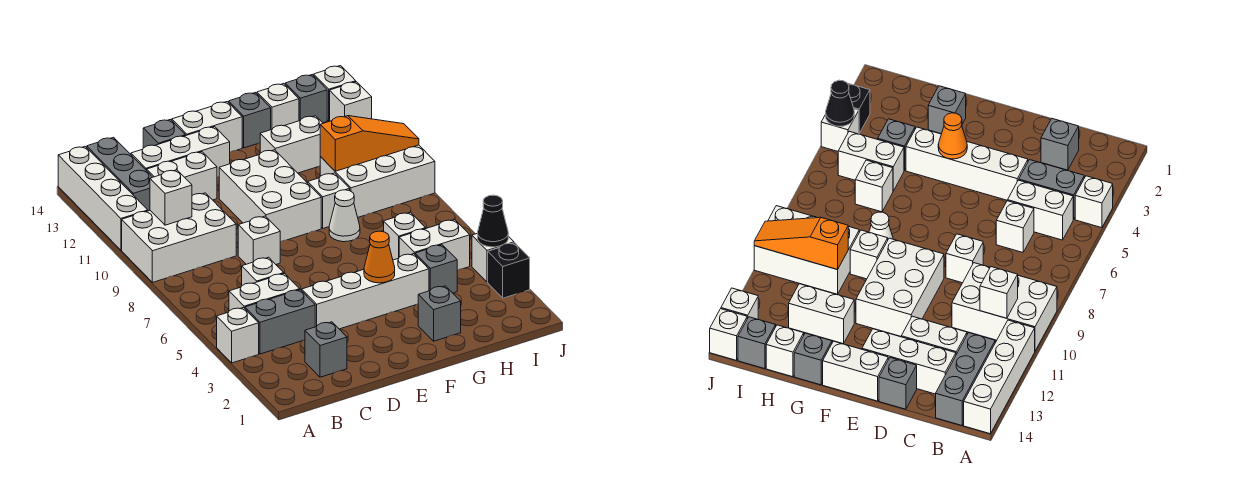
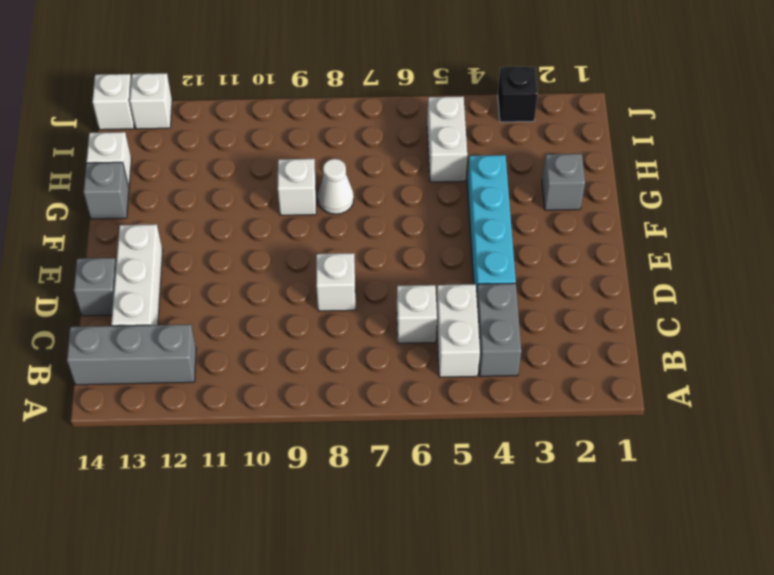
cyan 1x4 brick [467,155,516,296] -> white 1x4 brick [302,254,429,329]
none -> white 1x1 brick [217,308,259,363]
none -> white 2x3 brick [122,193,236,282]
none -> white 1x4 brick [58,147,148,250]
none -> grey 1x1 brick [305,322,347,377]

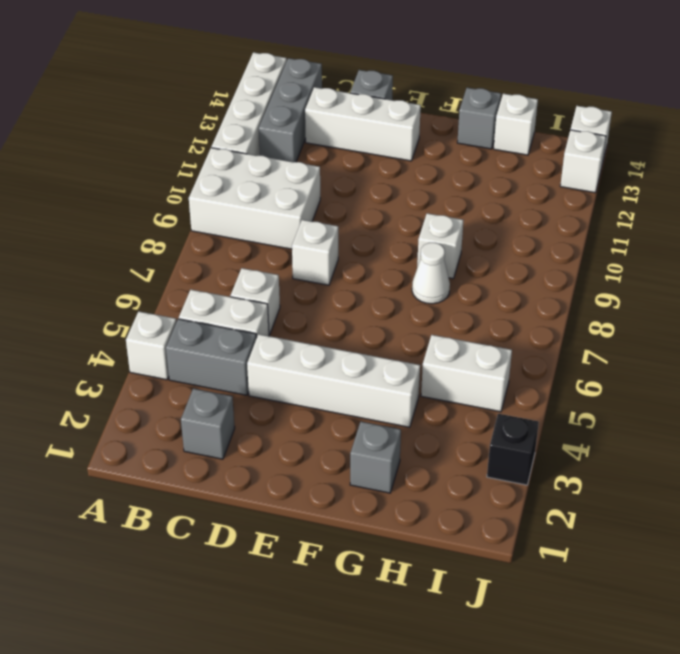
none -> white 1x2 brick [147,152,217,200]
none -> white 2x3 brick [219,150,321,242]
none -> white 1x2 brick [172,102,242,152]
none -> white 1x2 brick [260,116,323,173]

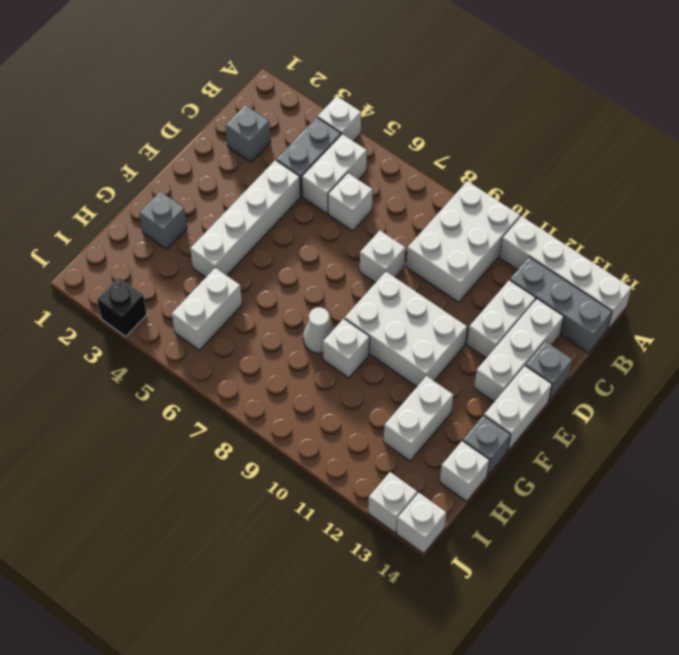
none -> grey 1x1 brick [415,245,457,293]
none -> white 1x1 brick [384,212,426,260]
none -> white 2x3 brick [320,145,435,217]
none -> grey 1x1 brick [285,75,327,123]

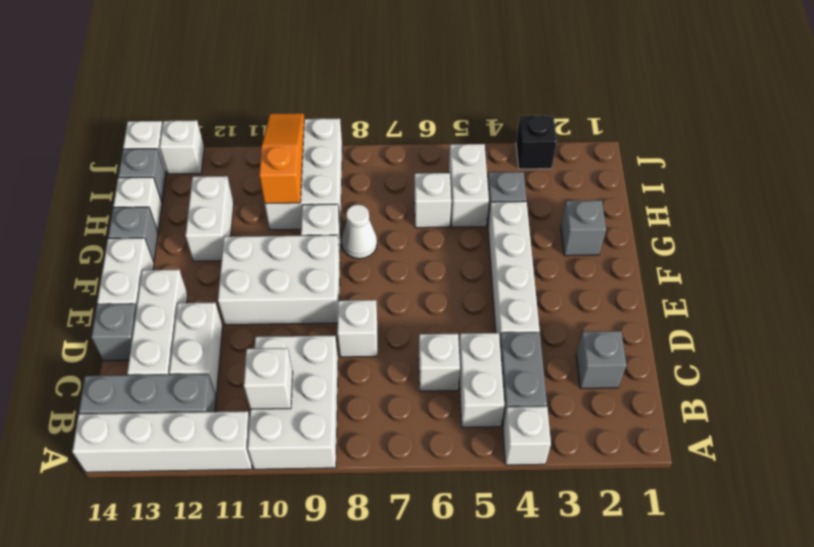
none -> white 1x1 brick [472,233,514,282]
none -> orange 1x1 cone [364,231,395,283]
none -> black 1x1 cone [478,195,508,247]

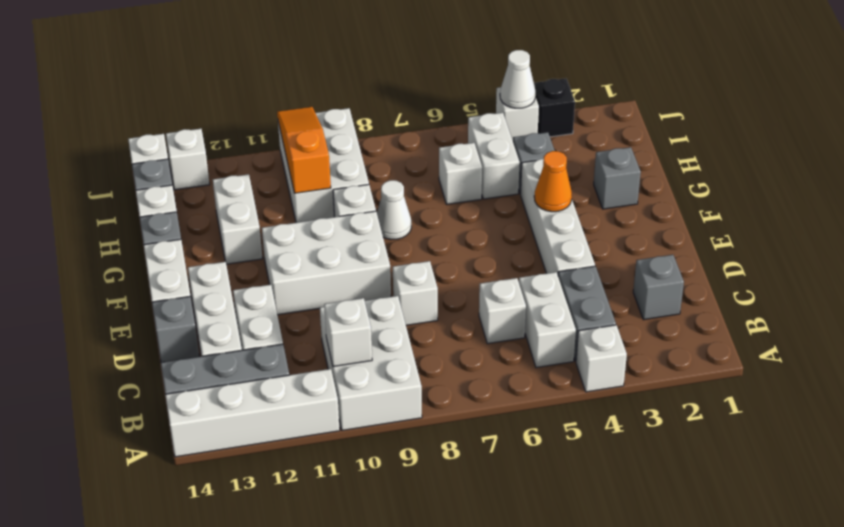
white 1x1 cone [500,50,536,108] -> black 1x1 cone [478,195,508,247]

